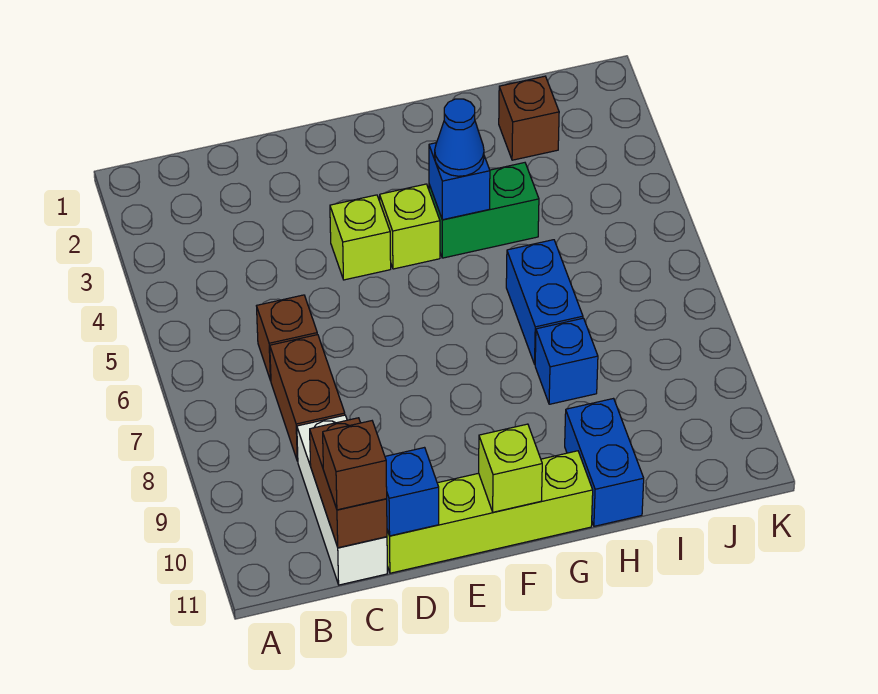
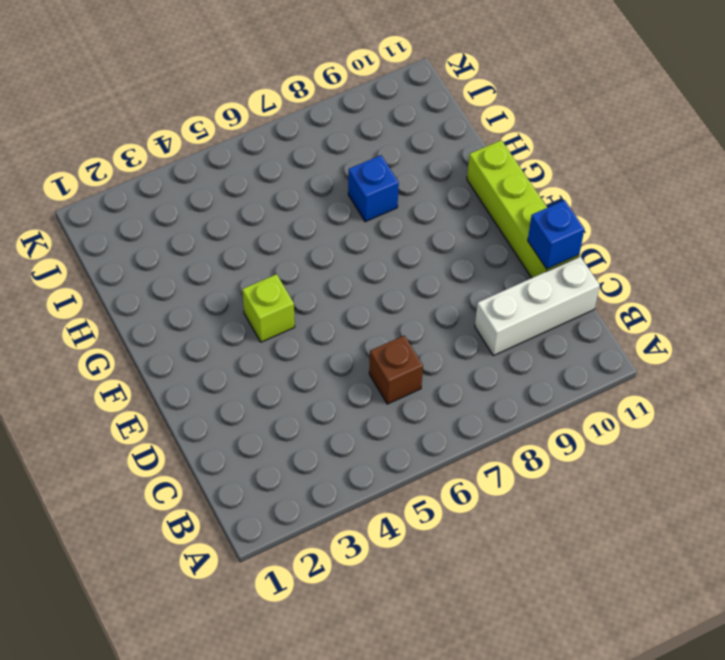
none -> brown 1x2 brick [270,335,345,461]
none -> lime 1x1 brick [330,195,391,280]
none -> green 1x2 brick [429,163,539,258]

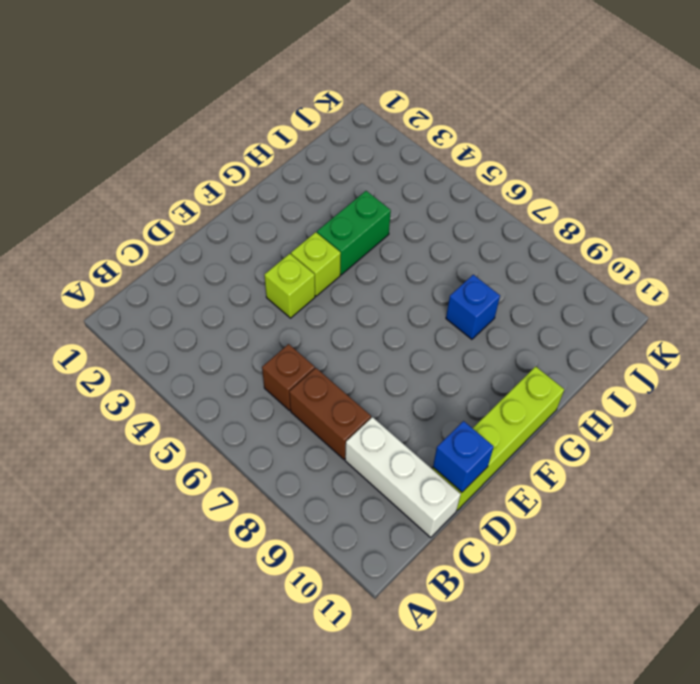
none -> blue 1x2 brick [506,240,583,364]
none -> blue 1x2 brick [565,399,644,526]
none -> brown 1x1 brick [499,76,559,160]

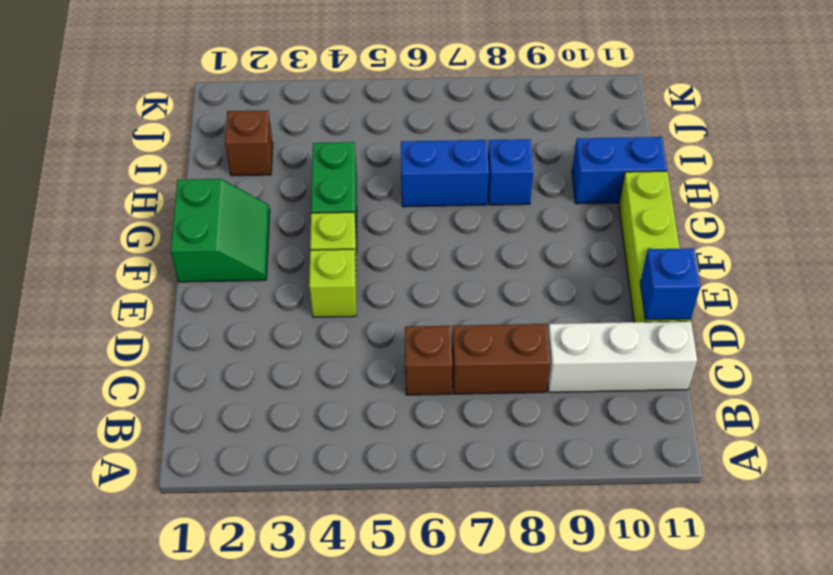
green 2x2 slope [171,179,270,282] -> none
none -> brown 1x2 brick [310,418,387,548]
none -> lime 1x1 brick [479,424,542,512]
none -> blue 1x1 brick [429,143,490,220]

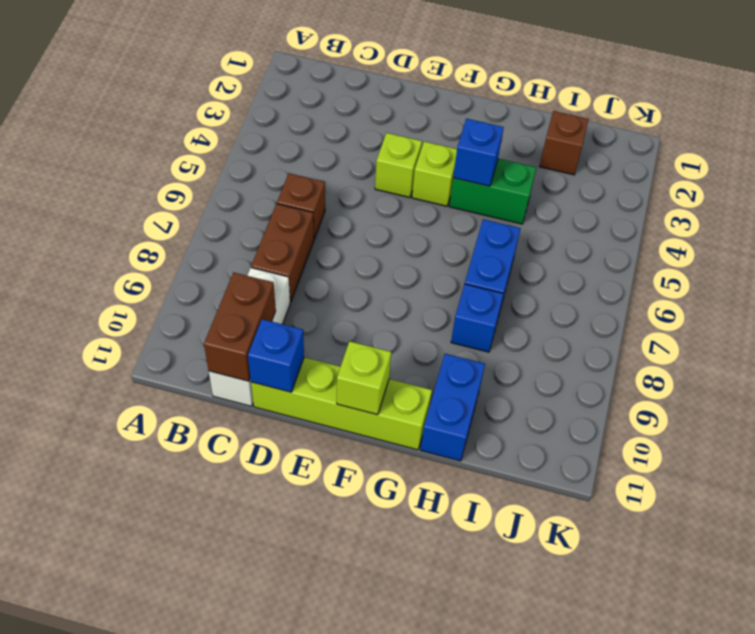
none -> brown 1x1 brick [323,421,387,510]
none -> blue 1x1 cone [435,99,484,176]

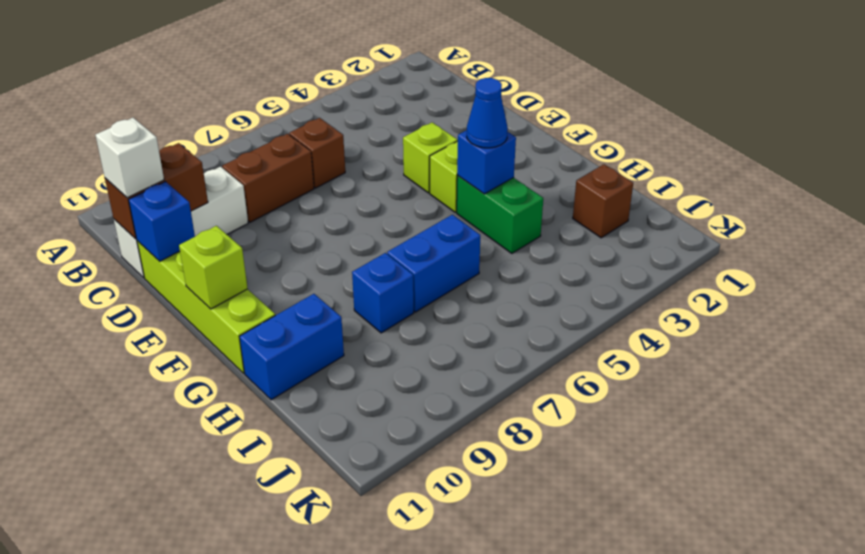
white 1x1 brick [95,118,164,198] -> brown 1x1 brick [323,421,387,510]

